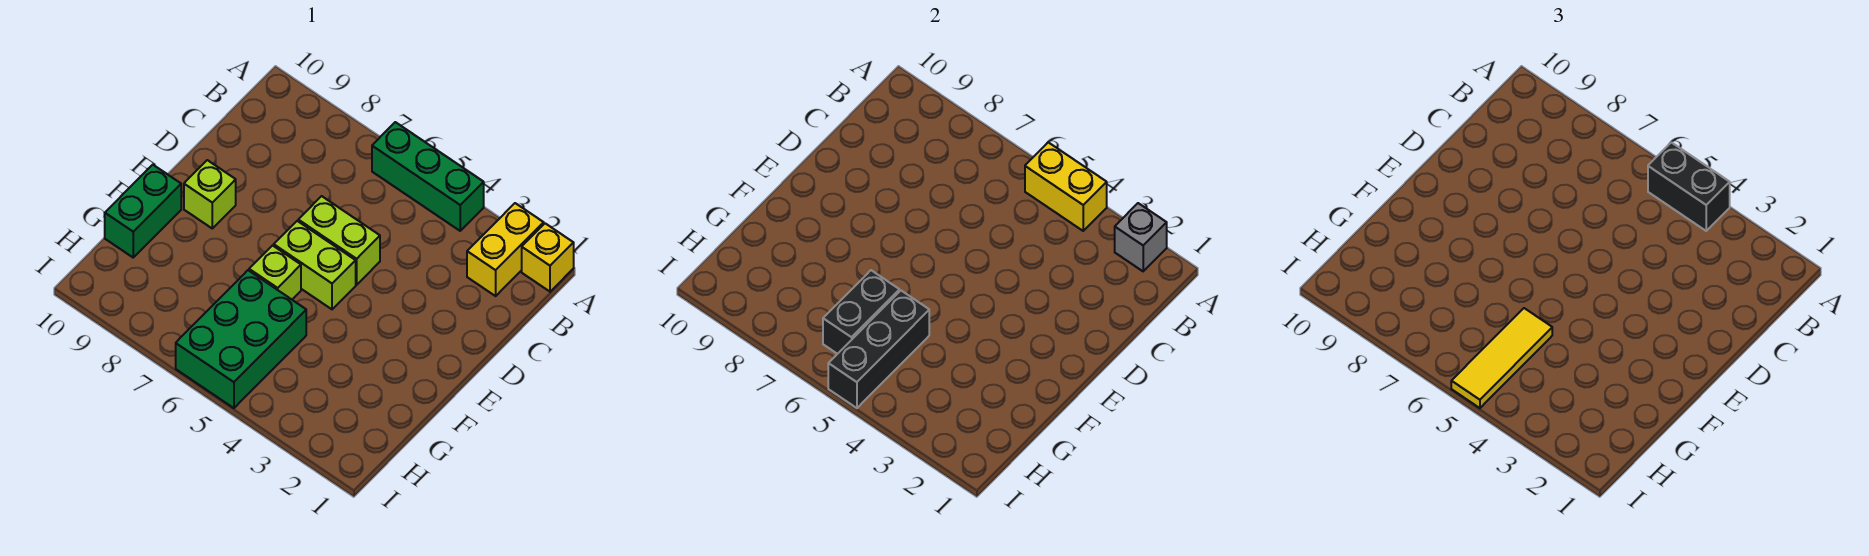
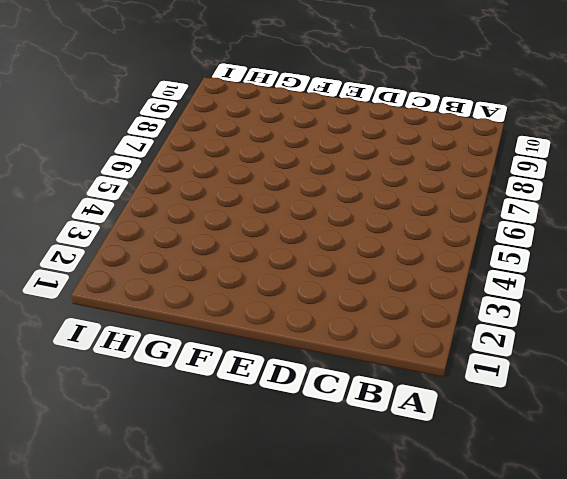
none -> yellow 1x1 brick [522,223,574,292]
none -> yellow 1x2 brick [467,203,544,296]
none -> green 1x3 brick [372,122,484,231]

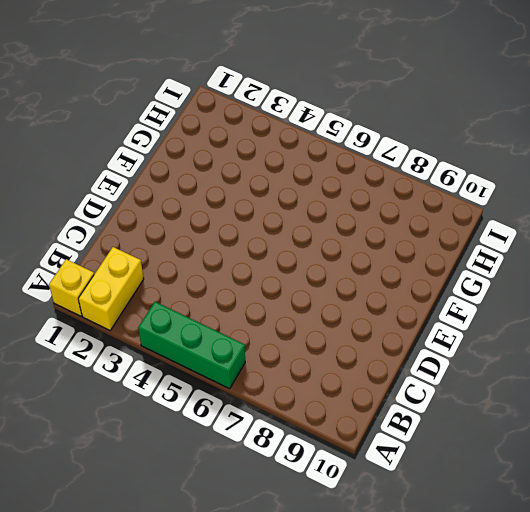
none -> lime 1x2 brick [298,196,380,285]
none -> lime 1x2 brick [274,221,356,309]
none -> lime 1x1 brick [184,160,236,228]

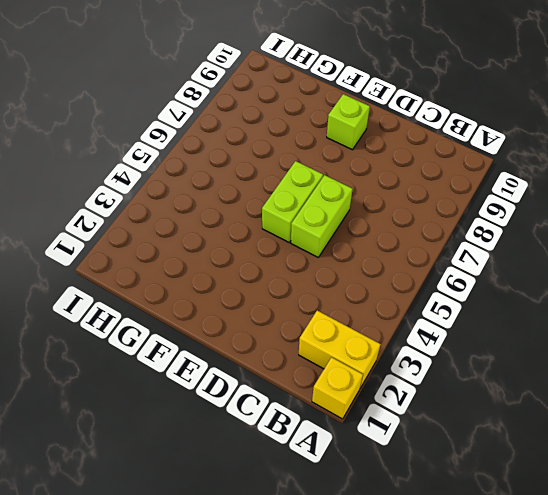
none -> green 1x3 brick [372,122,484,231]
none -> lime 1x1 brick [249,246,301,299]
none -> green 1x2 brick [105,165,181,257]

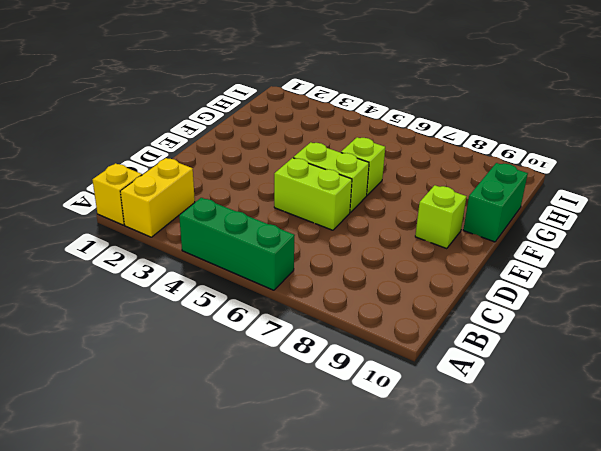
none -> green 2x3 brick [176,270,306,408]
none -> grey 1x1 brick [1115,203,1167,271]
none -> yellow 1x2 brick [1025,142,1107,231]

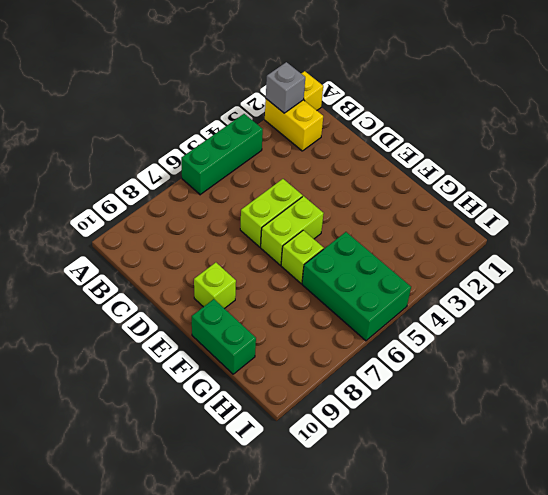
none -> yellow 1x2 brick [1025,142,1107,231]
none -> black 1x3 brick [828,291,929,408]
none -> black 1x2 brick [823,270,899,354]

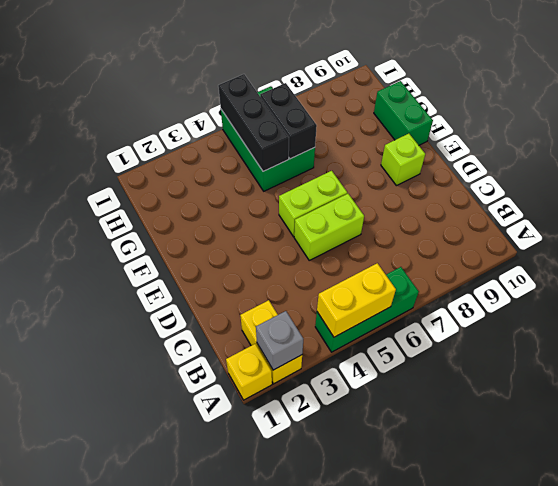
none -> lime 1x1 brick [249,246,301,299]
none -> black 1x2 brick [1648,142,1730,231]
none -> yellow 1x3 tile [1451,308,1552,408]

